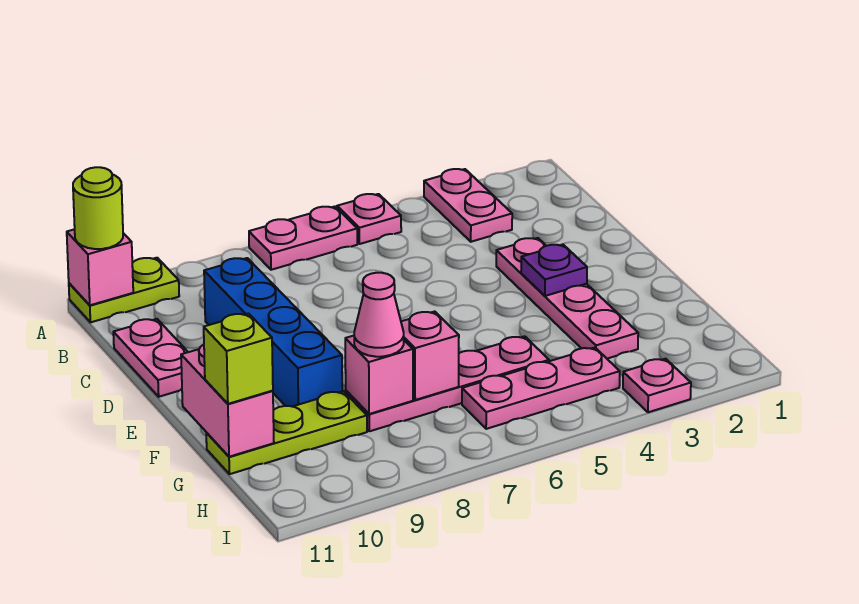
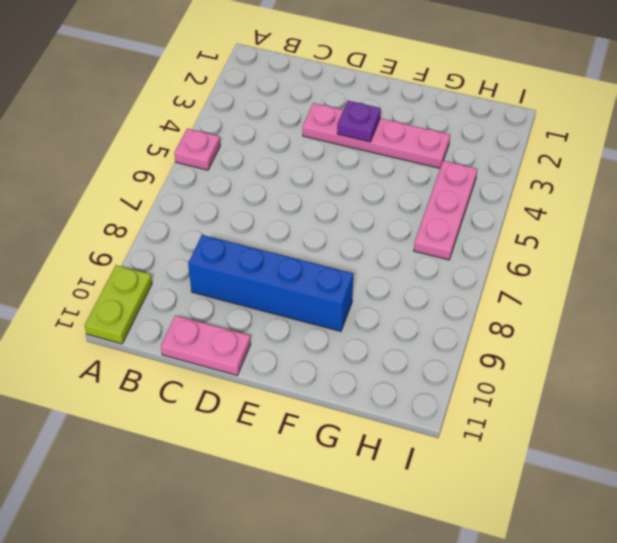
none -> pink 1x2 plate [424,169,512,242]
none -> pink 1x2 plate [249,207,357,270]
none -> pink 1x4 plate [346,336,549,431]

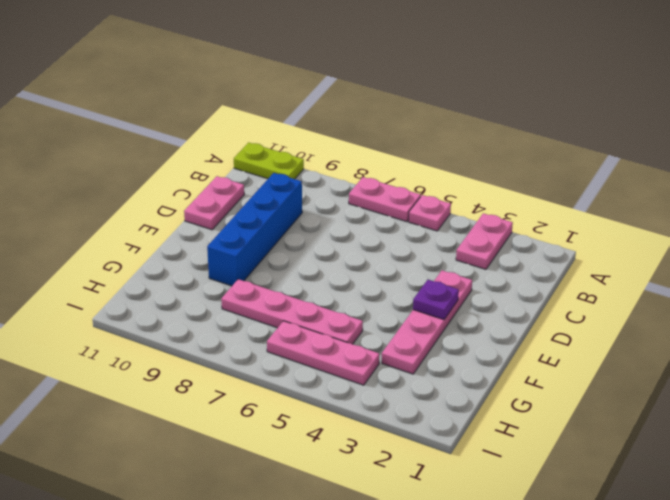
none -> lime 1x3 plate [206,391,367,474]
none -> pink 1x1 plate [623,359,691,412]
none -> pink 1x1 brick [67,229,133,305]

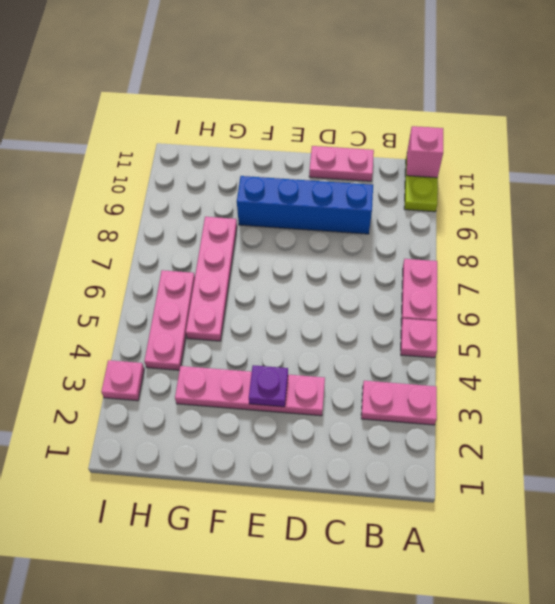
none -> lime 1x3 plate [206,391,367,474]
none -> pink 1x2 brick [181,345,274,457]
none -> pink 1x1 brick [401,311,459,400]

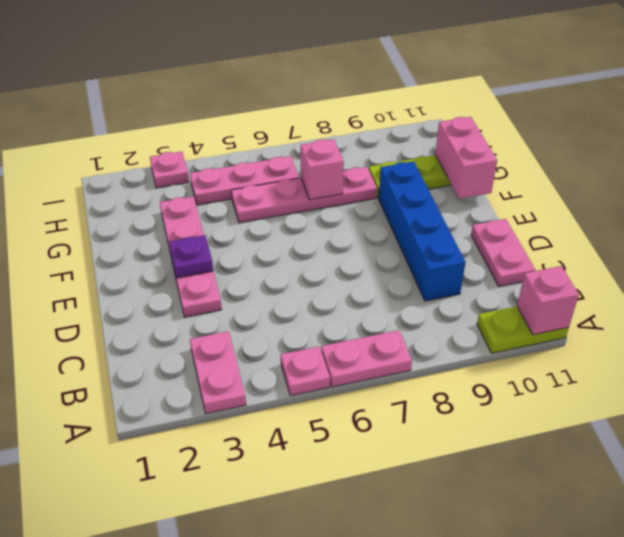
none -> pink 1x1 brick [345,336,413,414]
none -> lime 1x1 round brick [73,167,123,249]
none -> pink 1x1 cone [354,273,404,357]

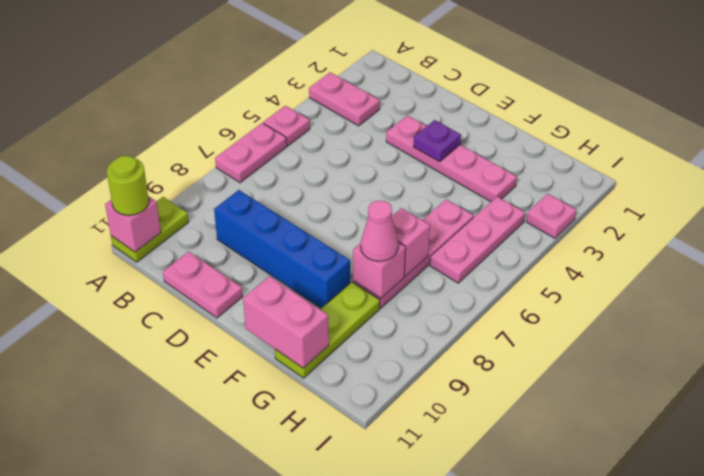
none -> lime 1x1 brick [204,314,273,404]

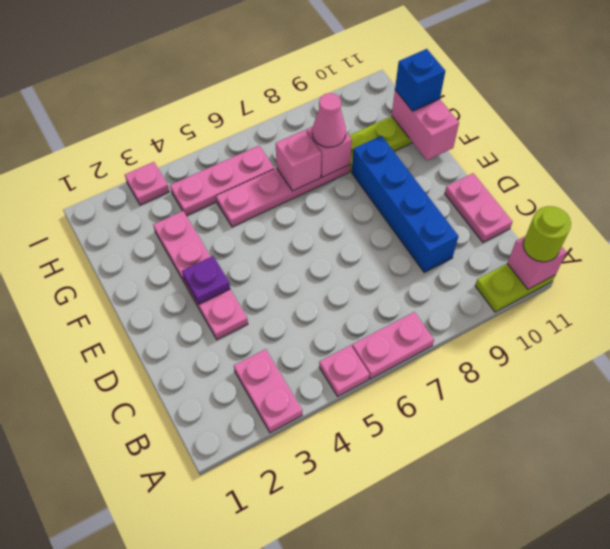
blue 1x1 brick [395,49,445,111] -> lime 1x1 brick [204,314,273,404]

